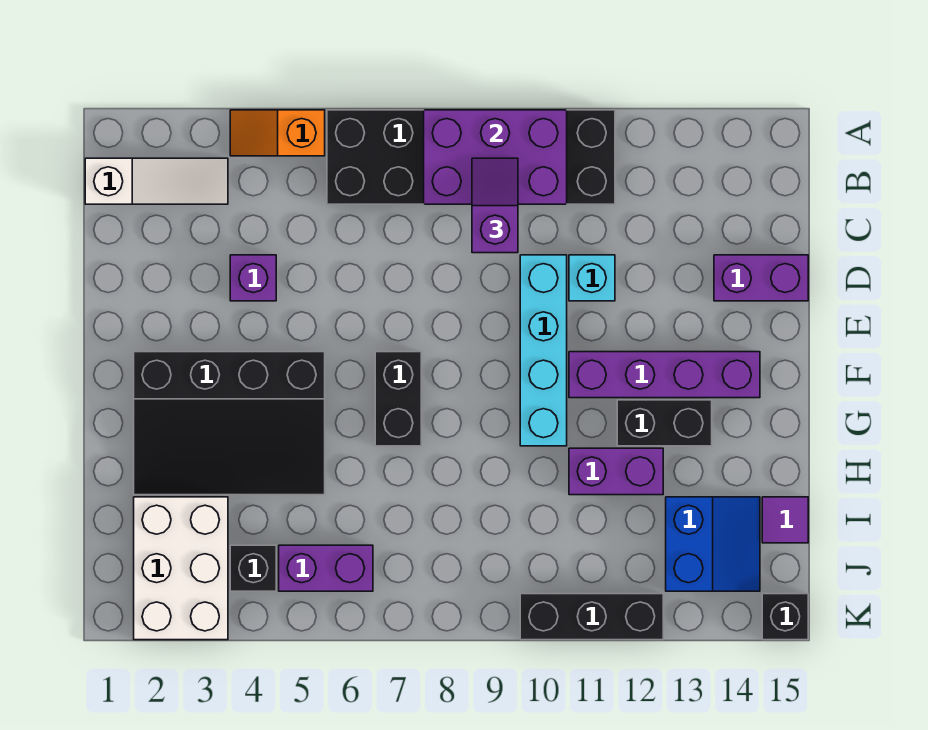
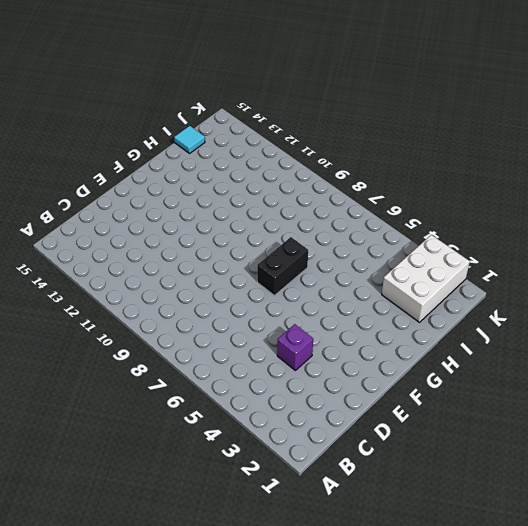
cyan 1x1 tile [174,126,205,153] -> purple 1x1 tile [762,497,808,543]
none -> orange 1x2 slope [230,110,325,156]
none -> black 2x6 brick [327,110,615,204]
none -> white 1x3 slope [85,158,228,204]

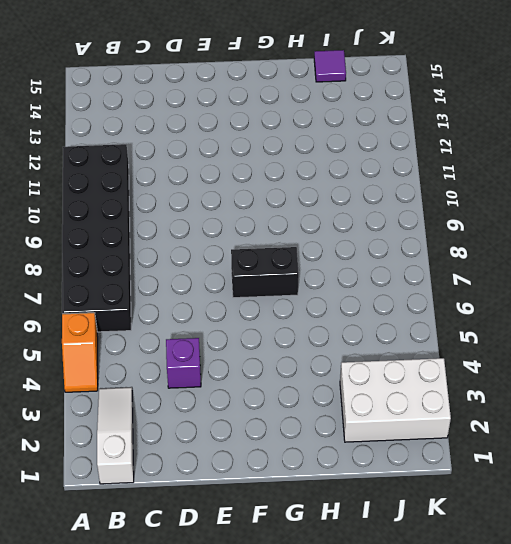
none -> cyan 1x4 brick [520,255,567,446]
none -> cyan 1x1 brick [569,255,615,301]
none -> purple 1x2 brick [714,255,808,301]

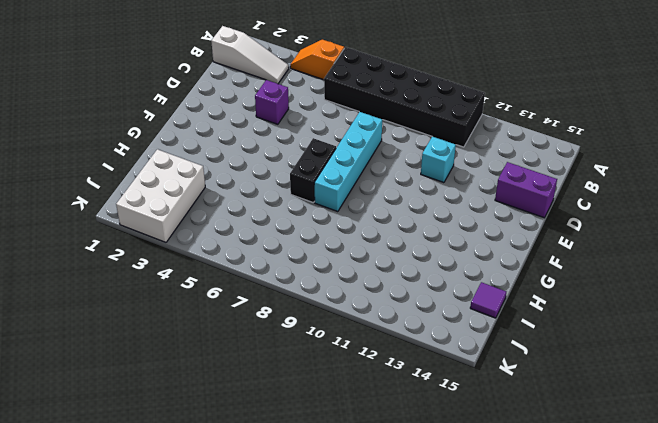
cyan 1x4 brick [314,112,382,212] -> cyan 1x4 brick moved to [520,255,567,446]
none -> black 3x4 slope [134,352,325,495]
none -> purple 1x4 brick [569,352,760,398]
none -> black 1x2 brick [617,400,712,446]

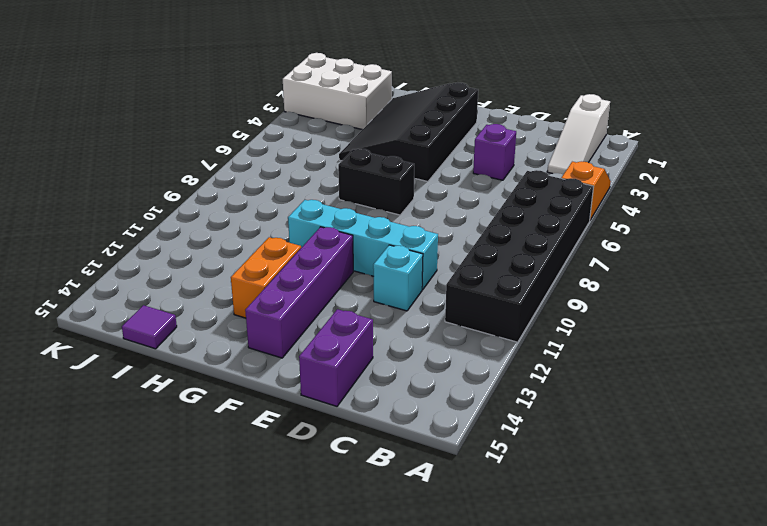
orange 1x2 brick [231,237,301,318] -> black 1x2 brick [617,400,712,446]
none -> purple 1x2 brick [569,448,663,495]
none -> blue 2x2 slope [666,497,760,591]
none -> black 1x1 brick [230,545,276,591]

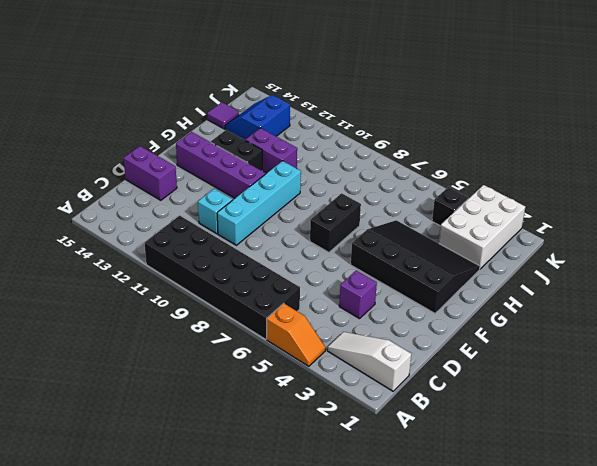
none -> purple 1x2 brick [279,545,373,591]
none -> black 1x3 brick [520,594,663,640]
none -> black 1x1 brick [762,594,808,640]

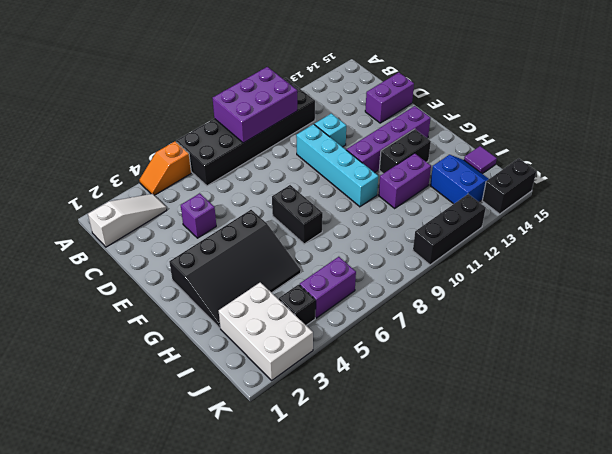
black 1x2 brick [482,158,536,214] -> black 1x1 brick [762,594,808,640]
none -> purple 1x2 slope [472,158,518,253]

